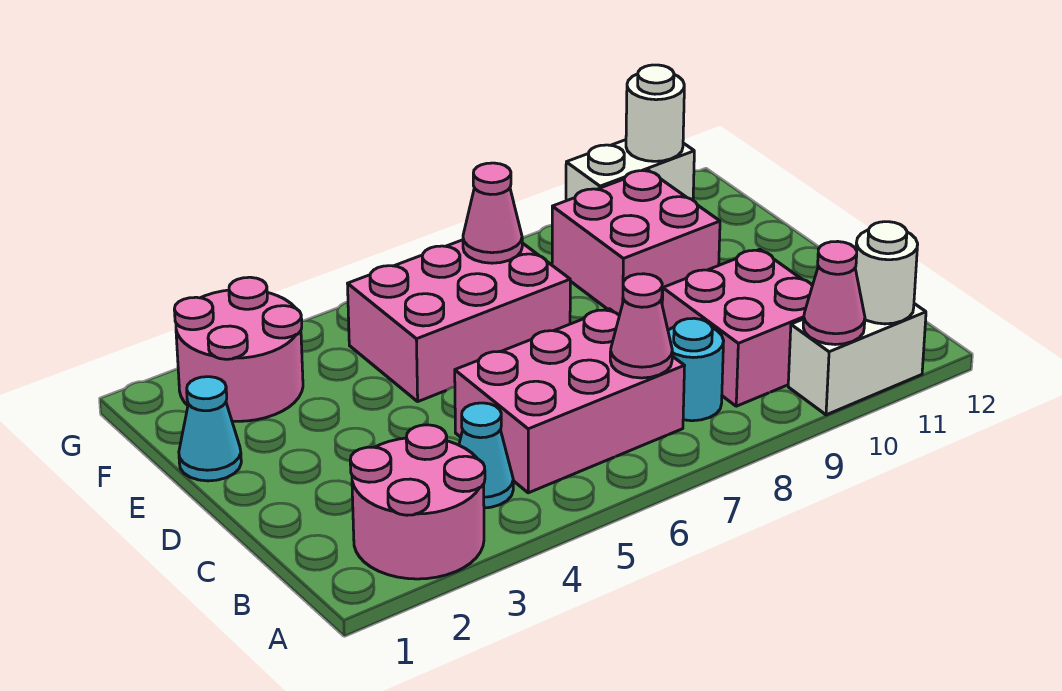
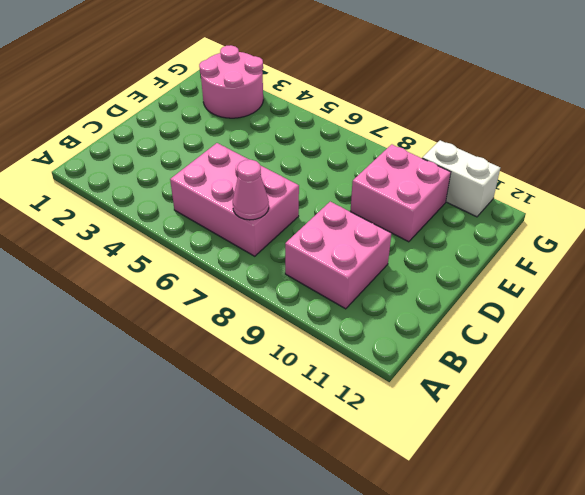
none -> pink 2x2 round brick [350,425,485,579]
none -> white 1x2 brick [788,304,926,415]
none -> cyan 1x1 cone [459,403,513,508]

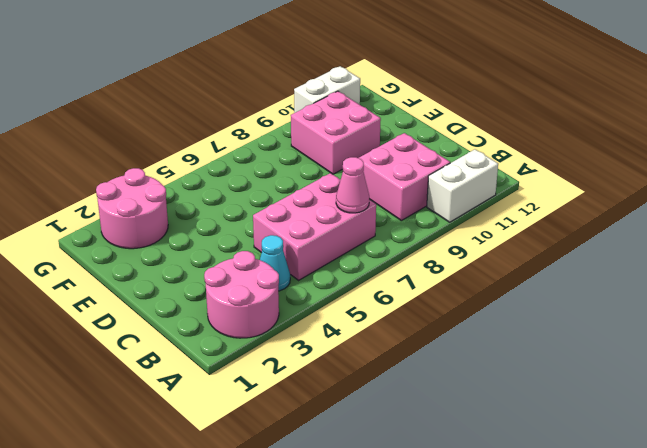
none -> cyan 1x1 round brick [668,318,724,421]
none -> cyan 1x1 cone [179,377,241,481]
none -> pink 2x3 brick [348,240,570,401]

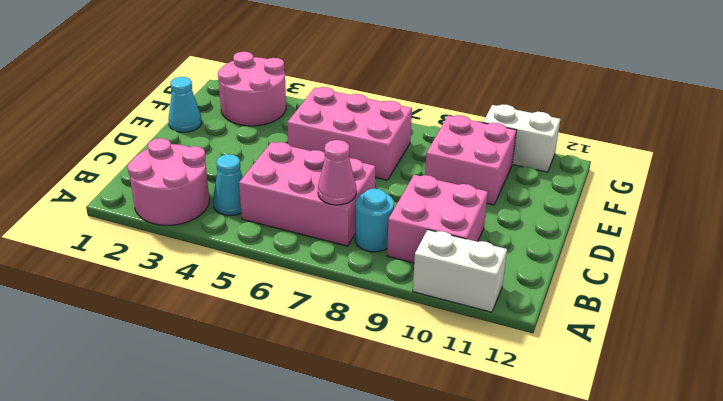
none -> pink 1x1 cone [803,241,865,345]
none -> white 1x1 round brick [855,222,918,324]
none -> pink 1x1 cone [463,163,522,263]

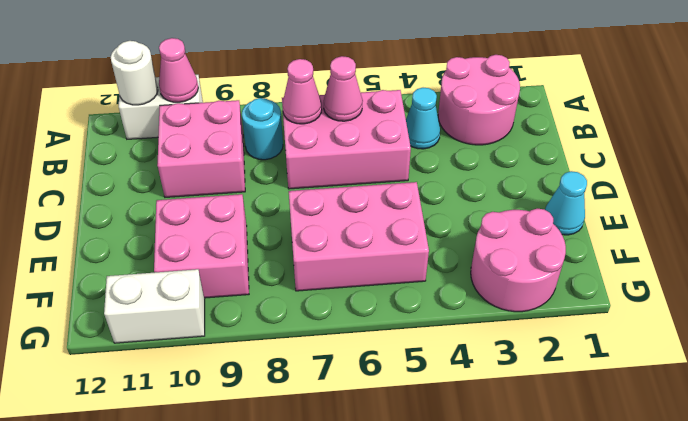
pink 1x1 cone [324,56,363,121] -> pink 1x1 cone moved to [463,163,522,263]
none -> white 1x1 round brick [626,65,684,161]

